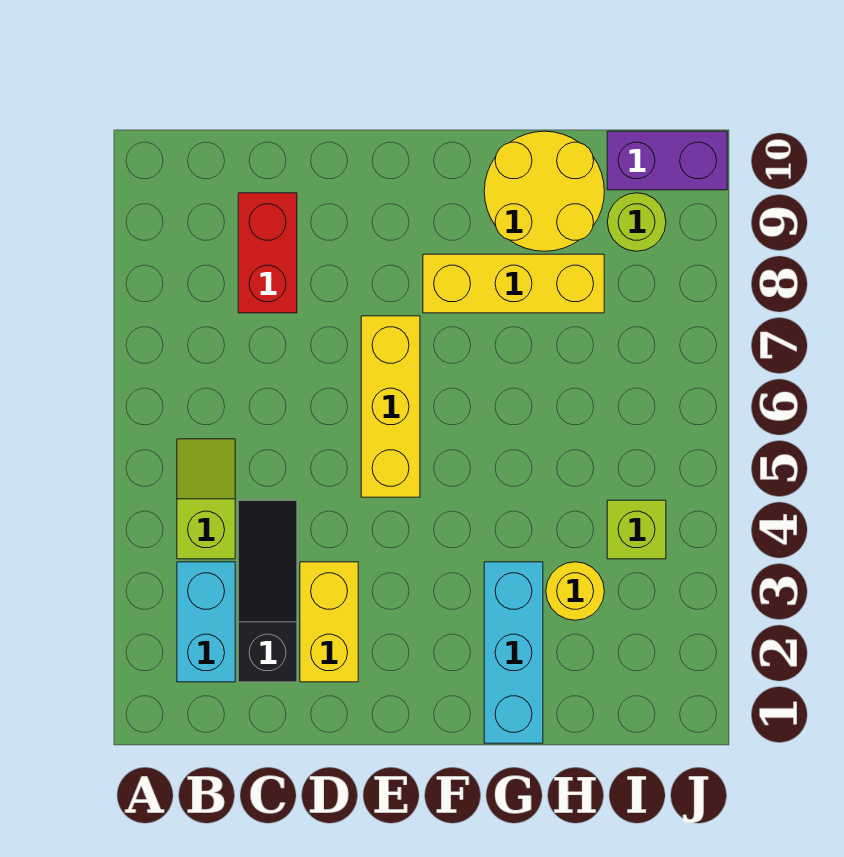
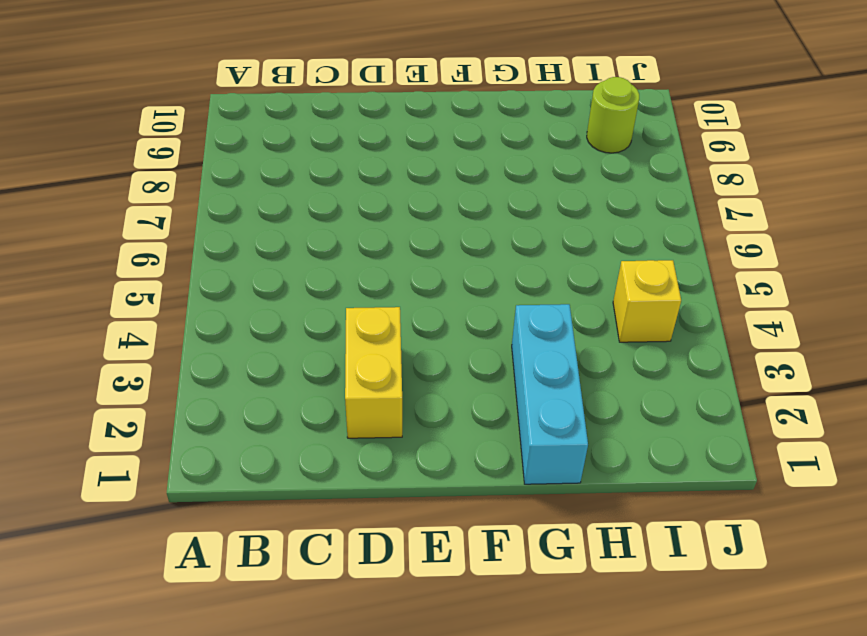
yellow 1x1 brick [613,260,681,342] -> lime 1x1 brick [607,500,666,559]
none -> cyan 1x2 brick [177,562,235,682]
none -> lime 1x2 slope [177,439,235,559]
none -> black 1x3 slope [238,500,297,682]

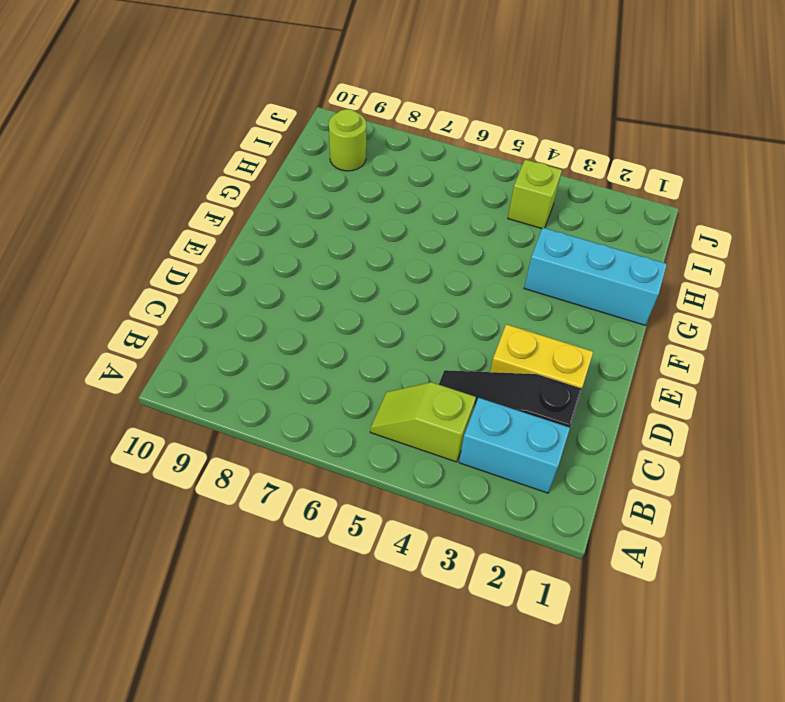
none -> red 1x2 brick [238,193,297,313]
none -> yellow 1x3 brick [361,316,420,497]
none -> yellow 1x3 brick [423,254,604,313]

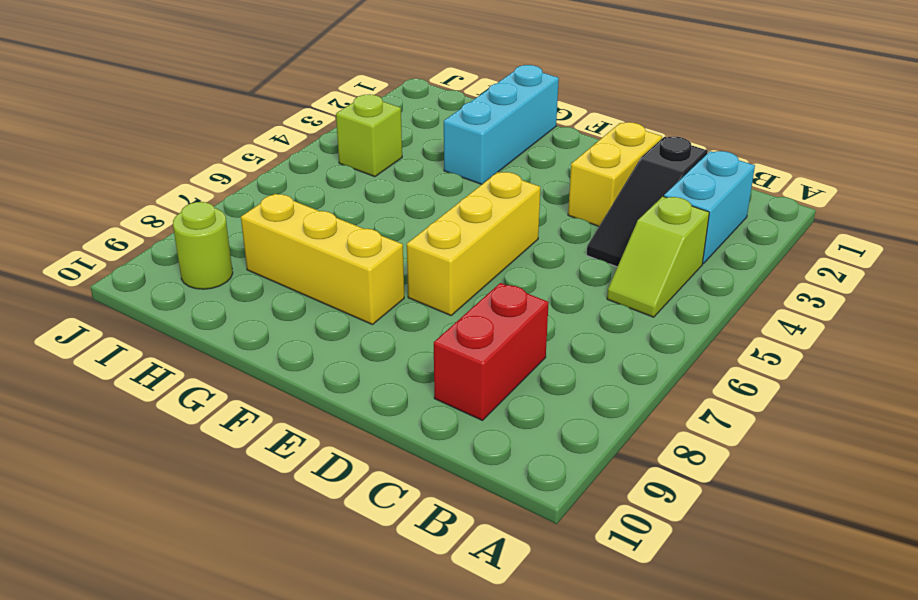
none -> yellow 2x2 round brick [484,131,604,251]
none -> yellow 1x1 round brick [546,562,604,620]
none -> purple 1x2 brick [607,131,727,190]

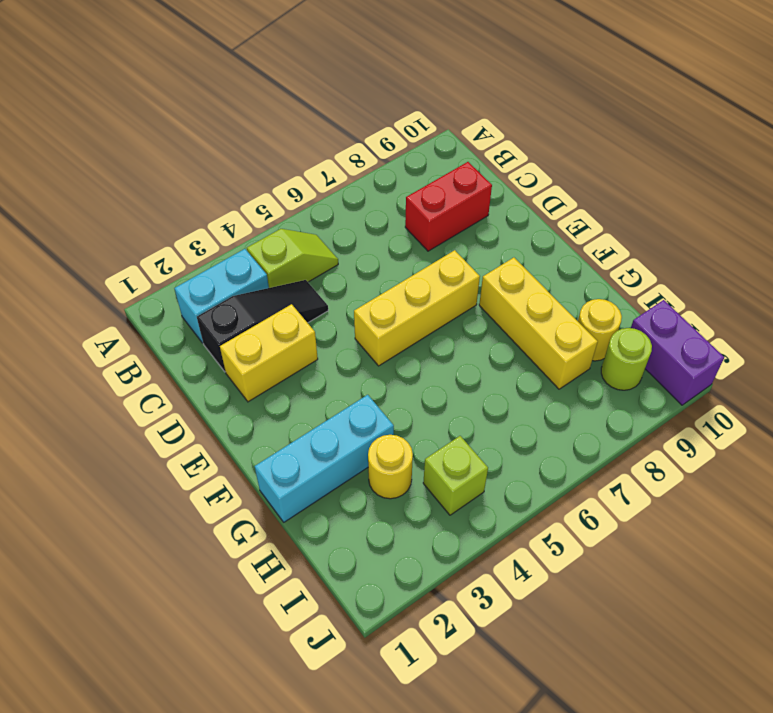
yellow 1x1 round brick [578,299,622,361] -> yellow 2x2 round brick [484,131,604,251]

